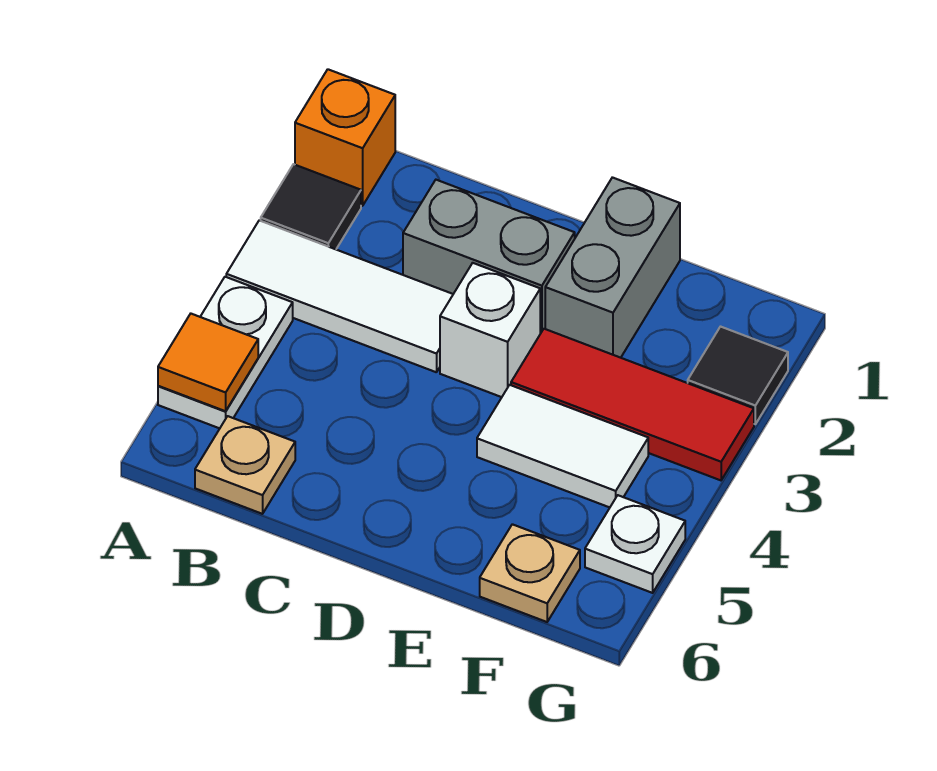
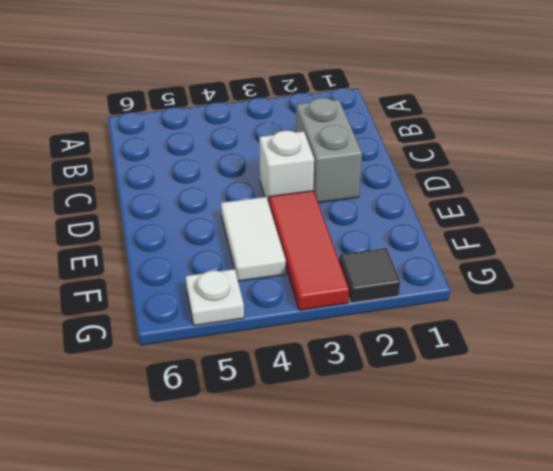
none -> orange 1x1 brick [295,69,395,206]
none -> black 1x1 tile [261,164,361,249]
none -> white 1x3 tile [226,220,453,372]

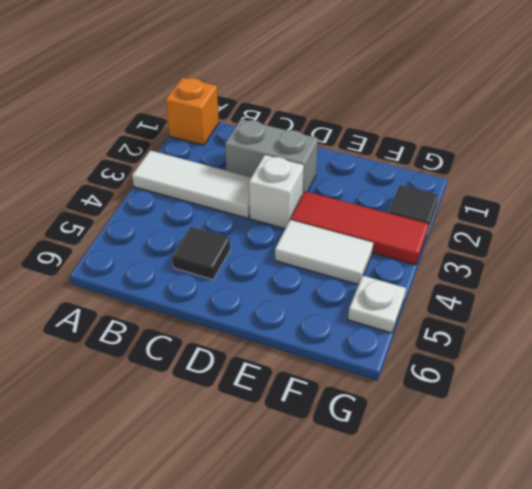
black 1x1 tile [172,227,230,280] -> black 1x1 tile moved to [261,164,361,249]
none -> white 1x2 plate [158,277,293,428]
none -> tan 1x1 plate [195,416,295,514]
none -> grey 1x2 brick [545,177,680,358]

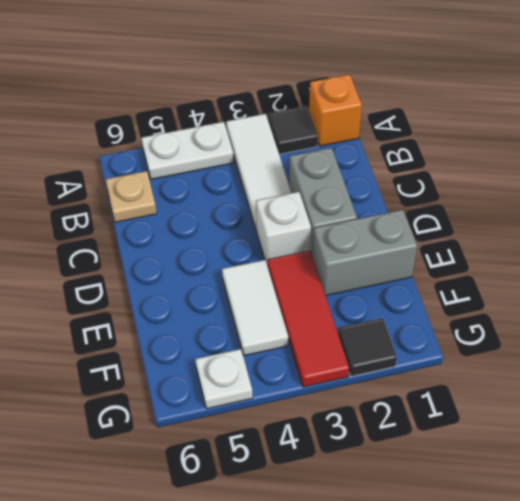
none -> tan 1x1 plate [480,524,580,622]
none -> orange 1x1 tile [158,314,258,411]

